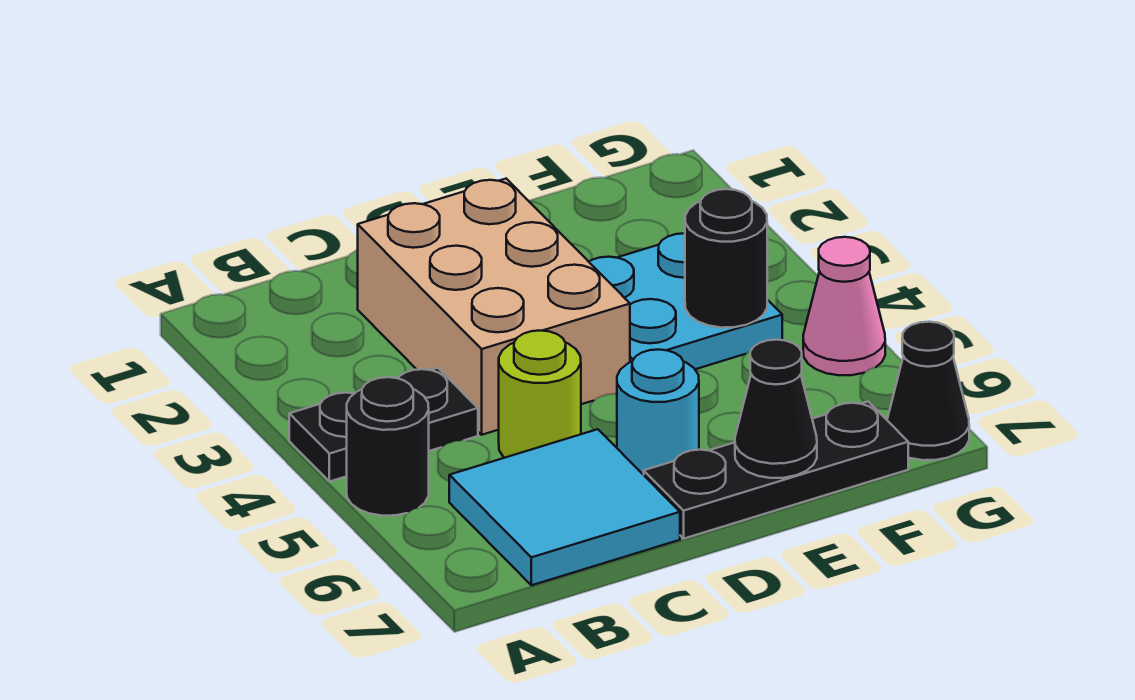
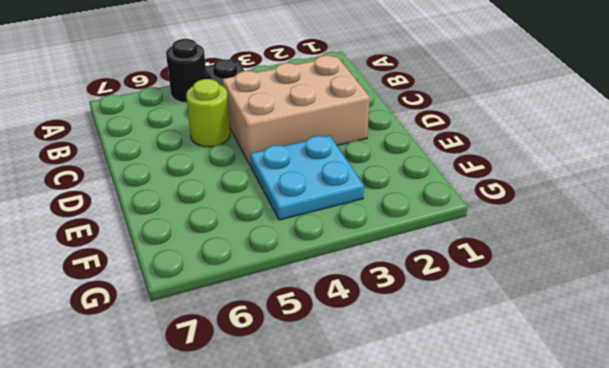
none -> cyan 2x2 tile [449,429,680,585]
none -> cyan 1x1 round brick [617,349,699,475]
none -> black 1x3 plate [644,402,908,538]

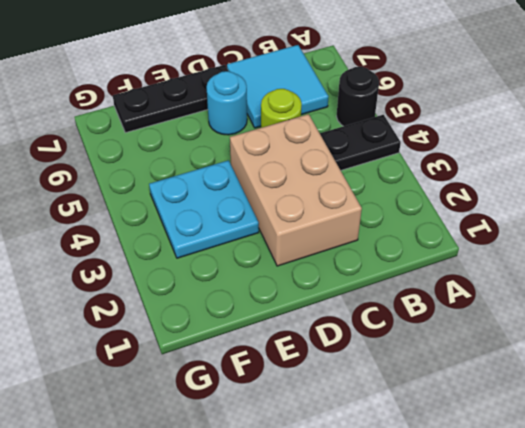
none -> pink 1x1 cone [803,237,885,375]
none -> black 1x1 cone [887,322,969,460]
none -> black 1x1 cone [735,340,817,478]

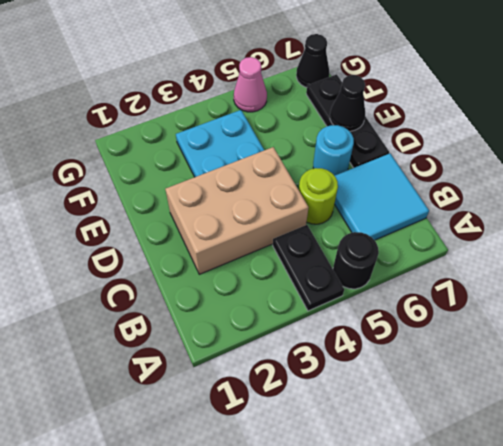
none -> black 1x1 round brick [685,189,767,328]

